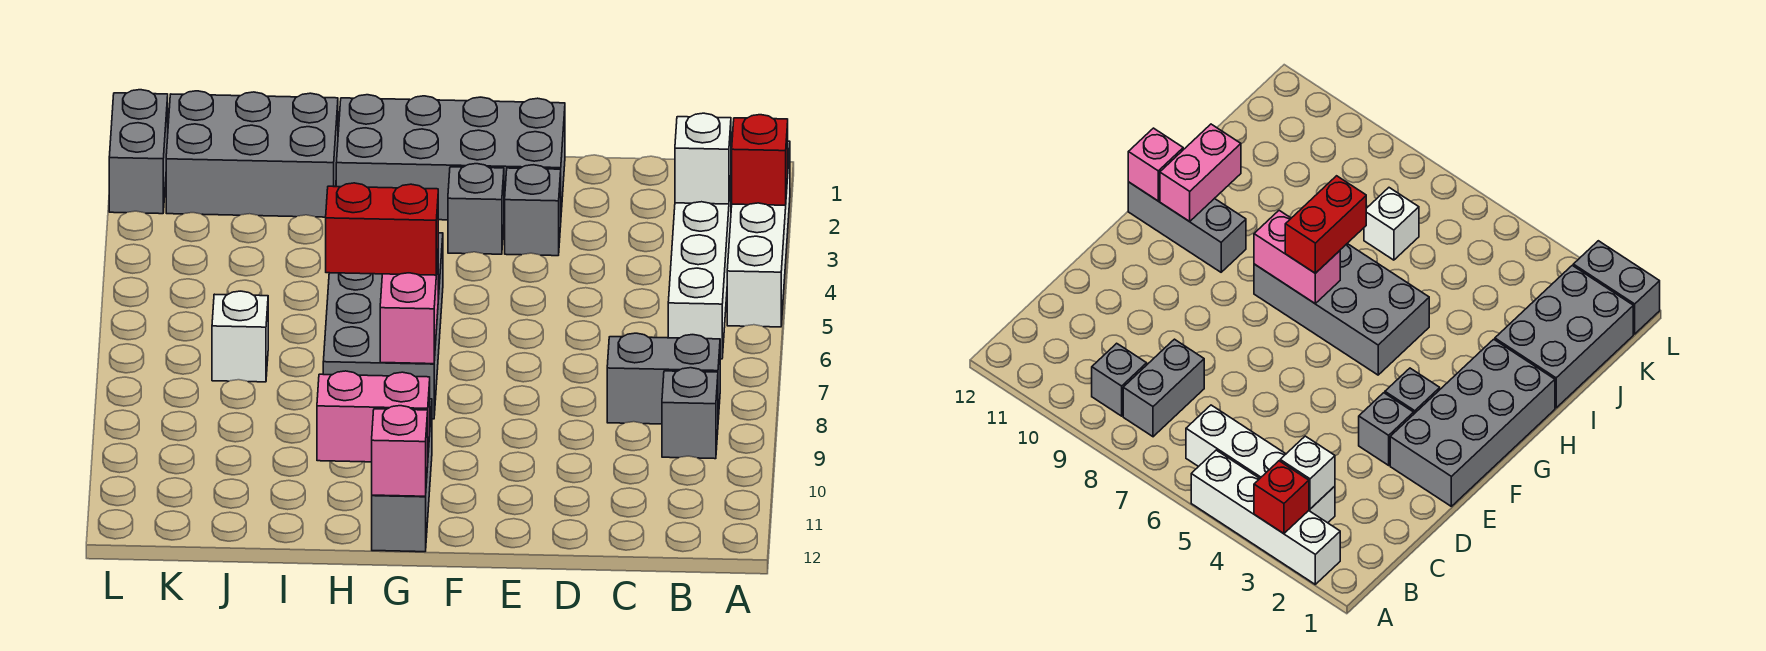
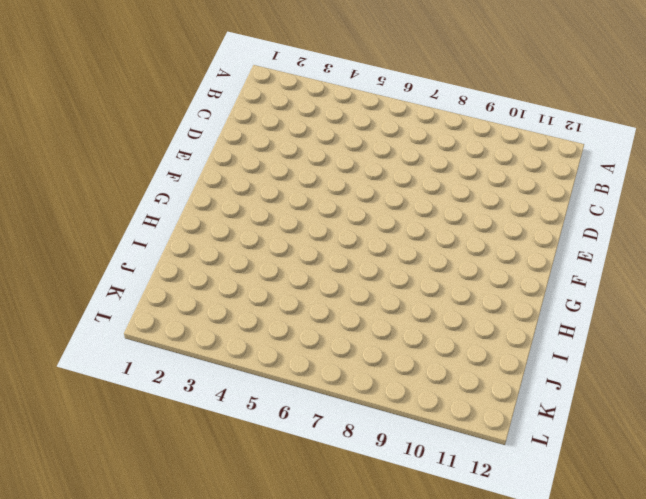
none -> white 1x4 brick [727,141,790,327]
none -> white 1x4 brick [668,181,731,359]
none -> grey 1x2 brick [607,333,720,424]

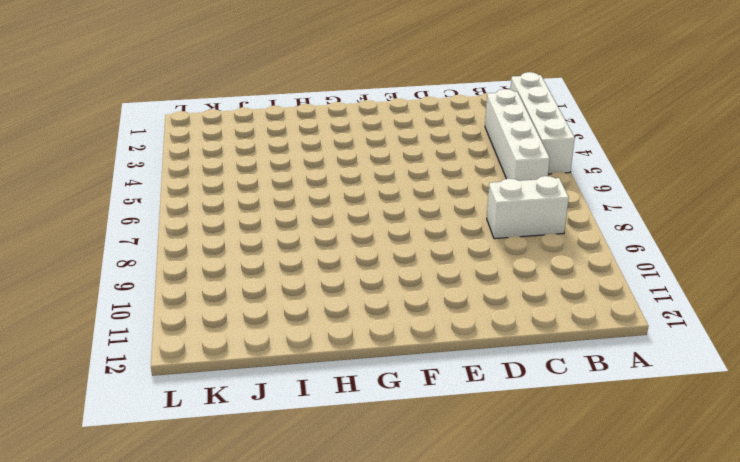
white 1x2 brick [487,176,569,239] -> grey 1x2 brick [607,333,720,424]
none -> grey 1x1 brick [662,368,718,459]
none -> grey 2x4 brick [336,95,565,221]
none -> grey 1x1 brick [505,165,561,256]

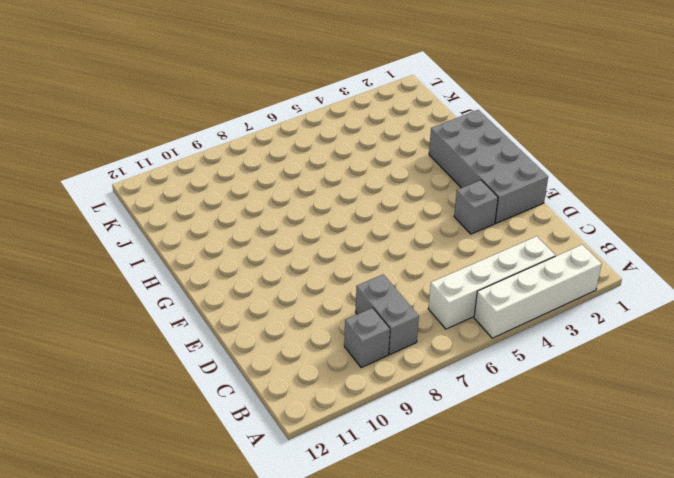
none -> grey 1x1 brick [448,164,504,254]
none -> grey 2x4 brick [323,233,443,419]
none -> grey 1x3 brick [372,399,432,552]

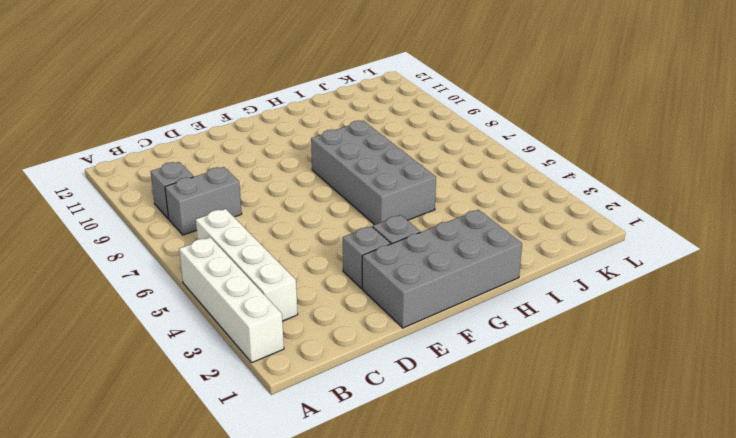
none -> grey 1x3 brick [372,399,432,552]
none -> grey 2x3 brick [166,91,338,217]
none -> white 1x1 brick [212,291,268,382]

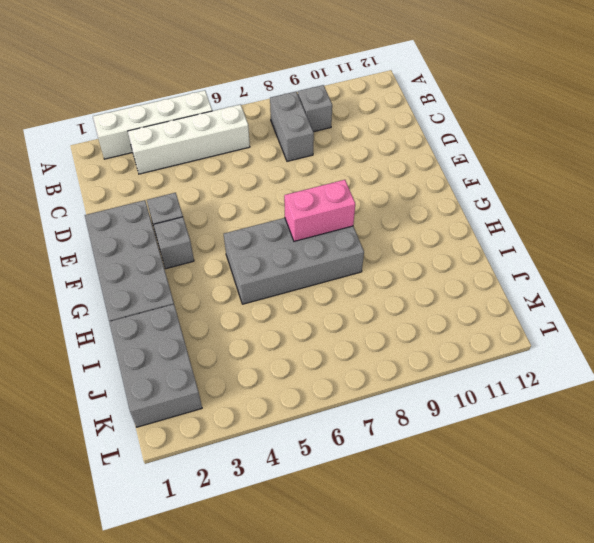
none -> grey 1x3 brick [372,399,432,552]
none -> white 1x1 brick [212,291,268,382]
none -> grey 1x2 brick [109,90,168,214]

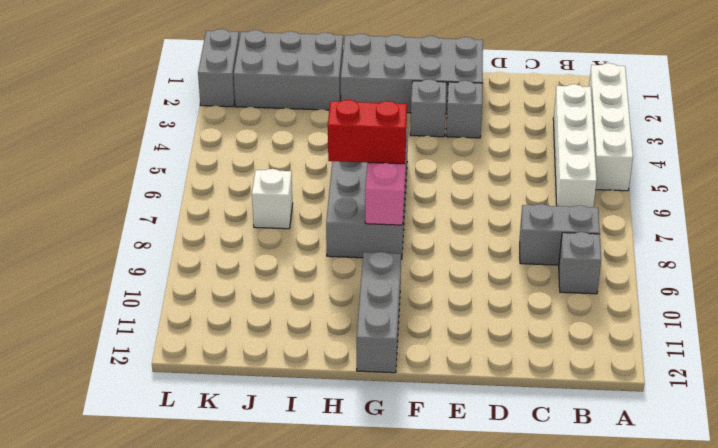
none -> red 1x1 brick [732,115,788,205]
none -> white 1x1 brick [675,113,731,204]
none -> pink 1x2 brick [317,371,430,462]

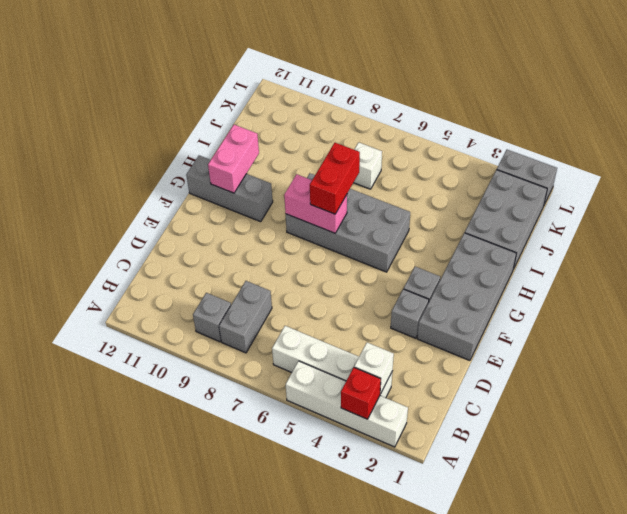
none -> pink 1x1 brick [372,406,428,496]

